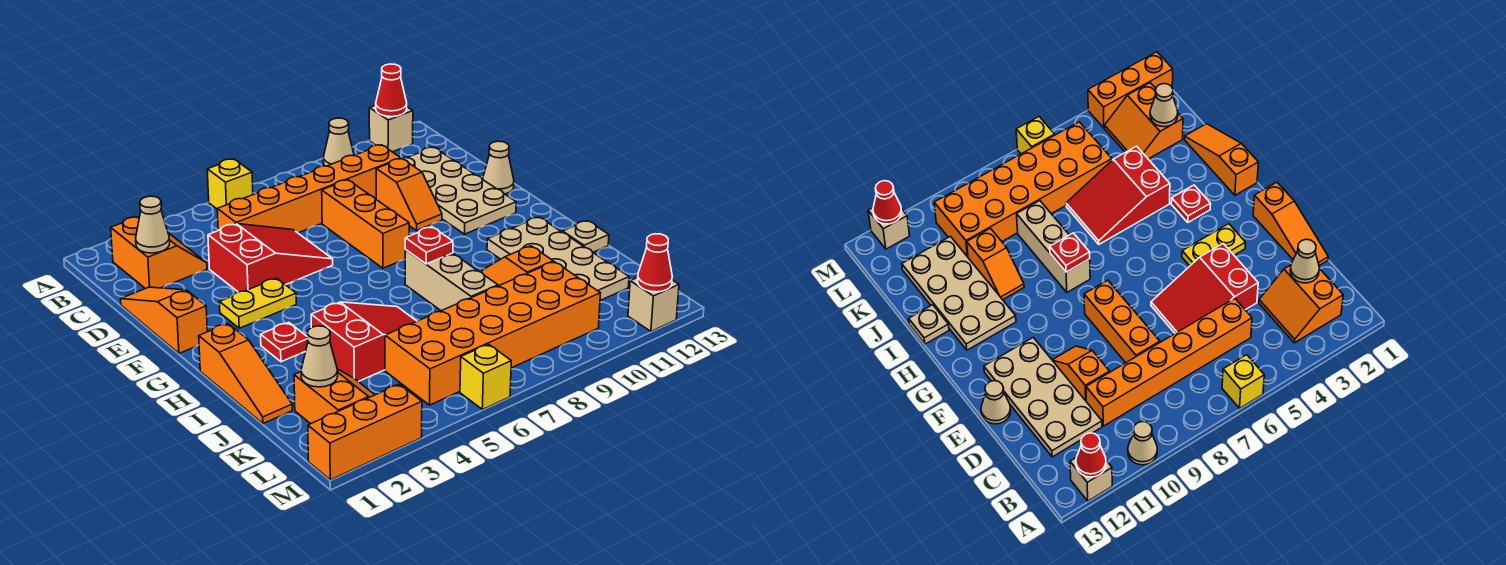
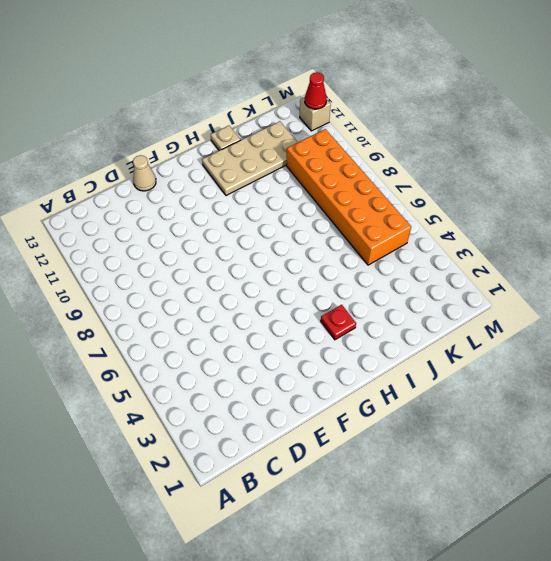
none -> yellow 1x1 brick [207,159,253,209]
none -> tan 1x1 cone [323,118,354,166]
none -> tan 1x1 brick [369,105,413,152]

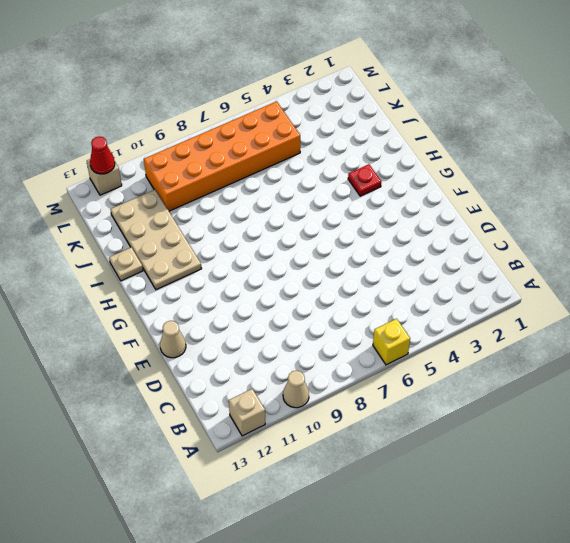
none -> orange 2x2 slope [111,216,207,289]
none -> orange 1x6 brick [217,145,401,233]
none -> tan 2x4 plate [401,147,516,234]

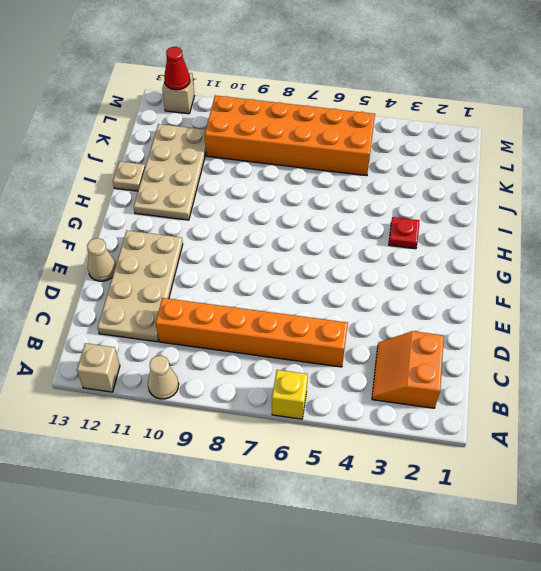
none -> orange 1x3 slope [121,287,207,353]
none -> red 2x3 slope [208,224,333,292]
none -> orange 1x3 brick [322,180,409,268]

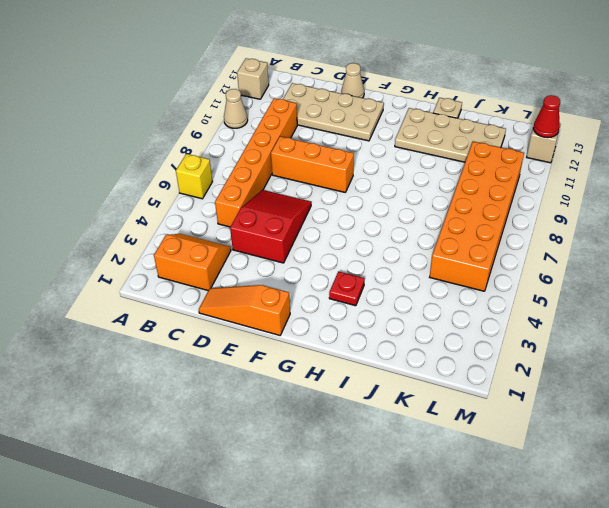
none -> orange 1x2 slope [376,159,442,230]
none -> yellow 1x2 plate [219,278,296,328]
none -> orange 1x3 slope [199,324,292,424]

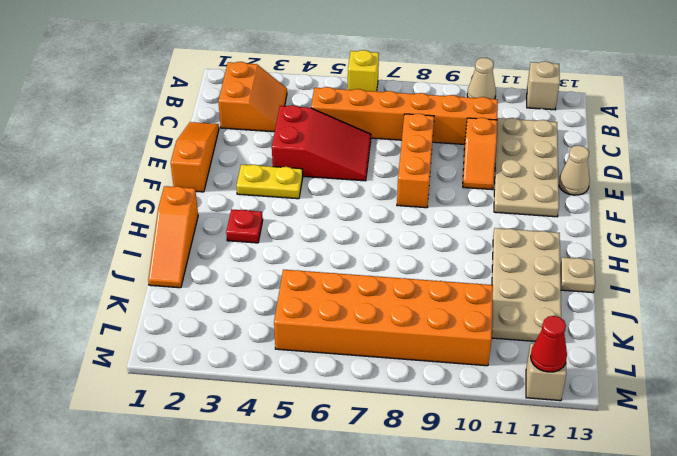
none -> tan 1x3 brick [405,250,498,311]
none -> red 2x3 slope [311,302,417,382]
none -> orange 1x2 slope [482,246,553,286]

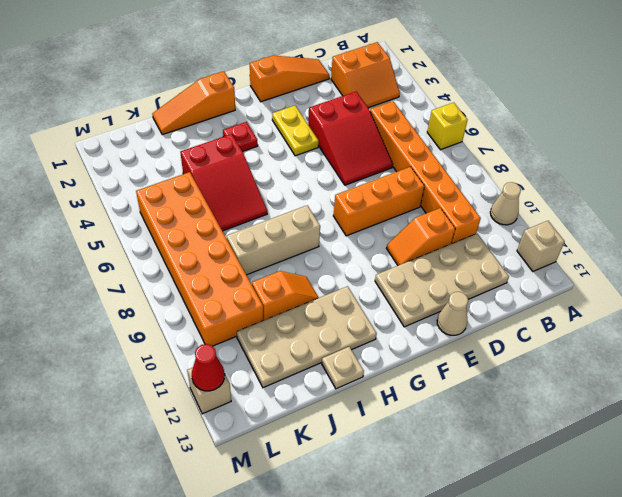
none -> orange 2x2 slope [294,369,375,424]
none -> orange 1x3 brick [308,384,422,480]
none -> yellow 1x1 brick [460,344,511,410]

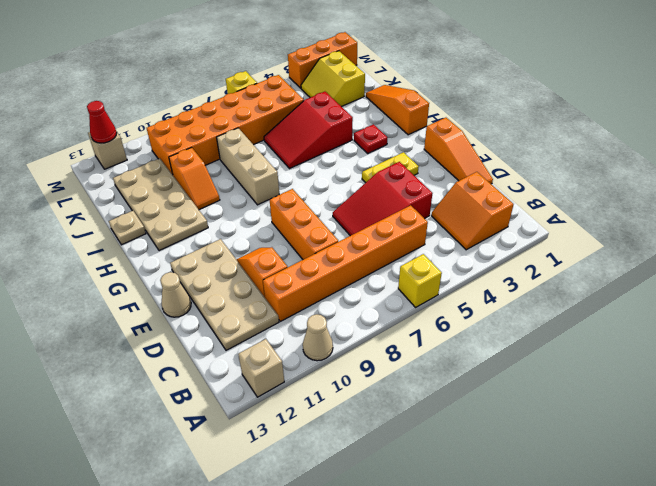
yellow 2x2 slope [301,51,365,107] -> orange 2x2 slope [294,369,375,424]
none -> red 1x1 cone [376,64,407,117]
none -> tan 1x1 cone [136,196,170,253]
none -> red 1x1 plate [405,227,453,264]

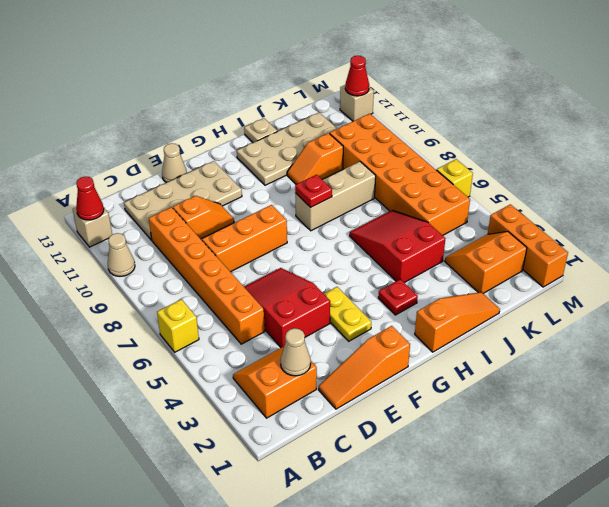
none -> tan 1x1 cone [301,326,338,387]

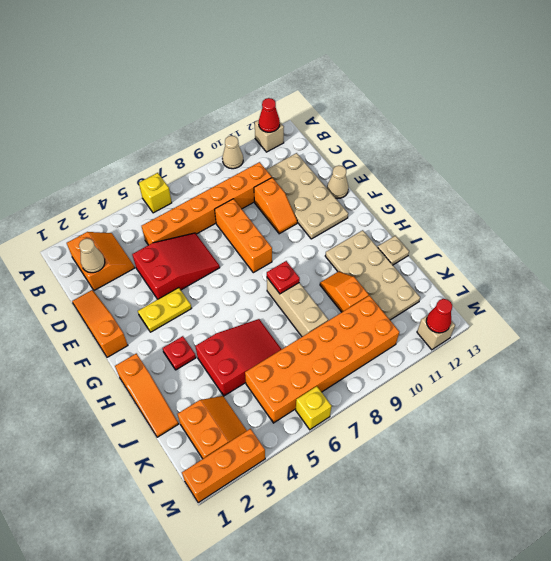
none -> tan 1x1 cone [301,326,338,387]

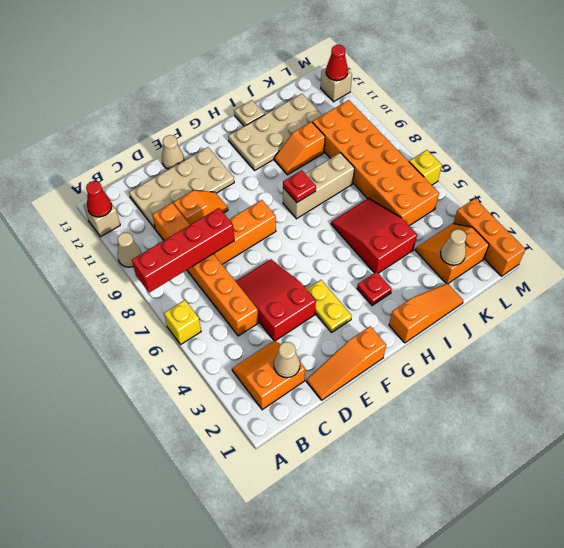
red 1x4 brick [132,208,234,293] -> none

